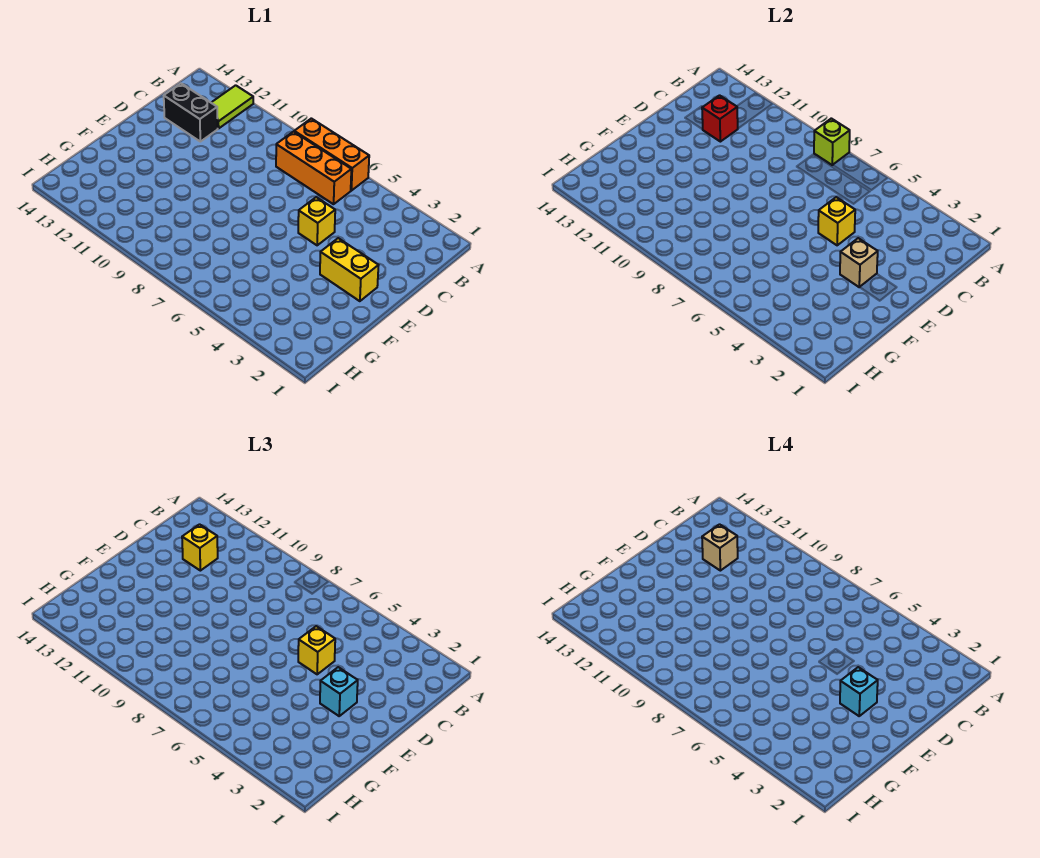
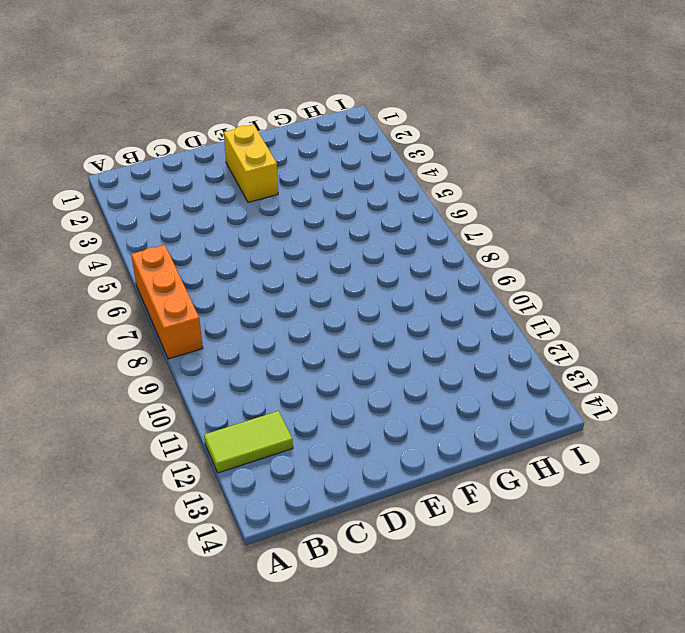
none -> orange 1x3 brick [276,132,351,204]
none -> black 1x2 brick [164,84,218,142]
none -> yellow 1x1 brick [298,197,335,245]

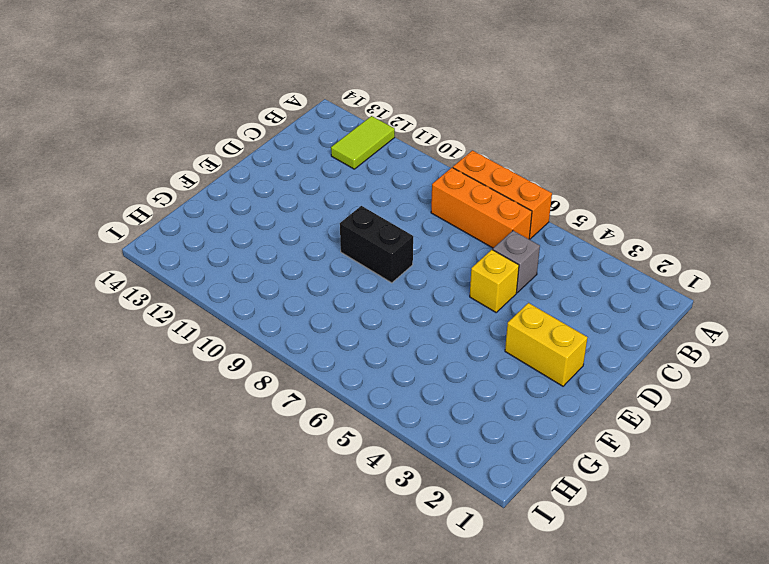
grey 1x1 brick [493,231,540,293] -> none
black 1x2 brick [340,206,413,283] -> black 1x2 brick moved to [164,84,218,142]
none -> lime 1x1 brick [814,118,850,165]
none -> red 1x1 brick [702,95,738,142]
none -> yellow 1x1 brick [818,197,855,245]

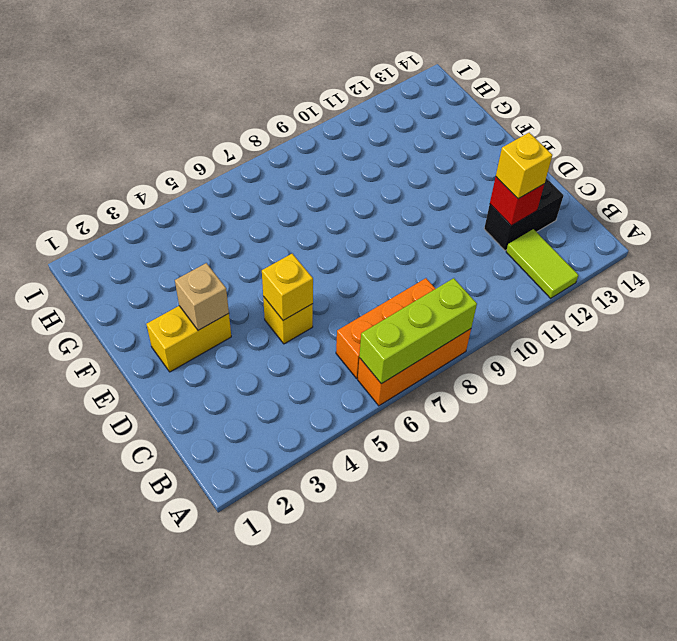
lime 1x3 brick [359,278,477,384] -> lime 1x1 brick [814,118,850,165]
none -> yellow 1x1 brick [298,626,335,674]
none -> cyan 1x1 brick [320,667,358,716]
none -> tan 1x1 brick [702,524,738,571]

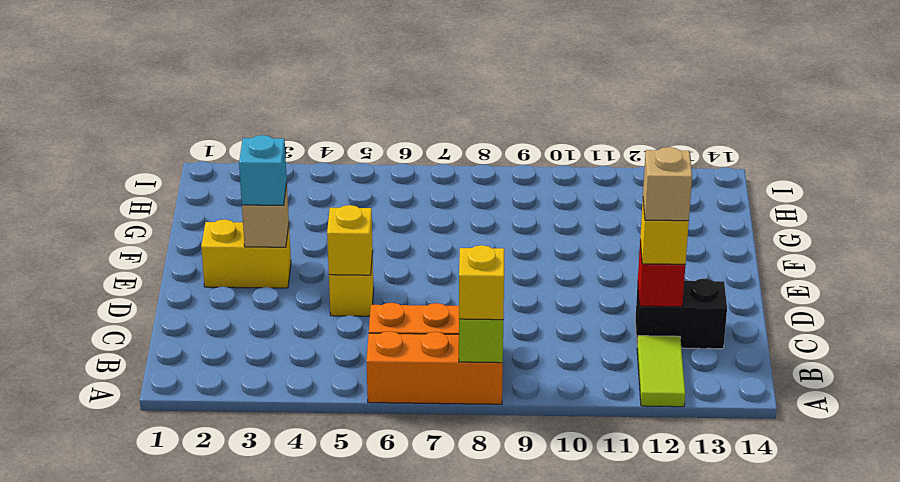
yellow 1x1 brick [459,245,504,320] -> yellow 1x1 brick moved to [298,626,335,674]
none -> cyan 1x1 brick [840,667,878,716]

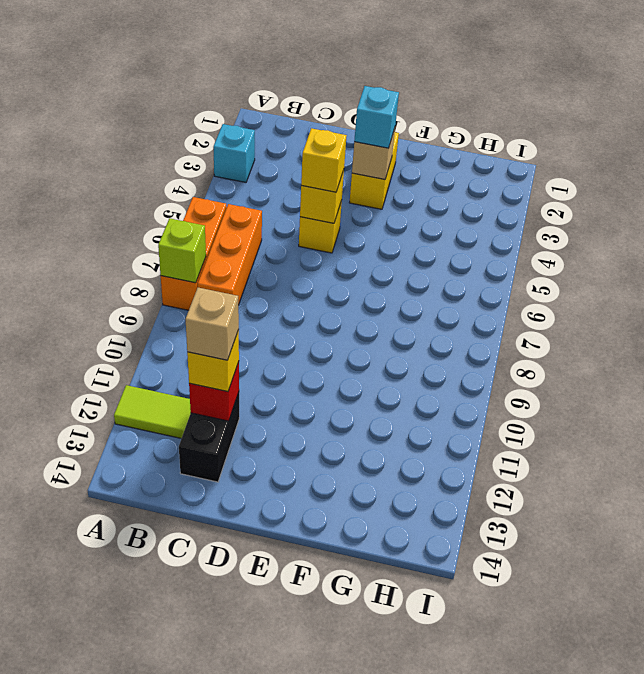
cyan 1x1 brick [213,124,255,182] -> cyan 1x1 brick moved to [840,667,878,716]

